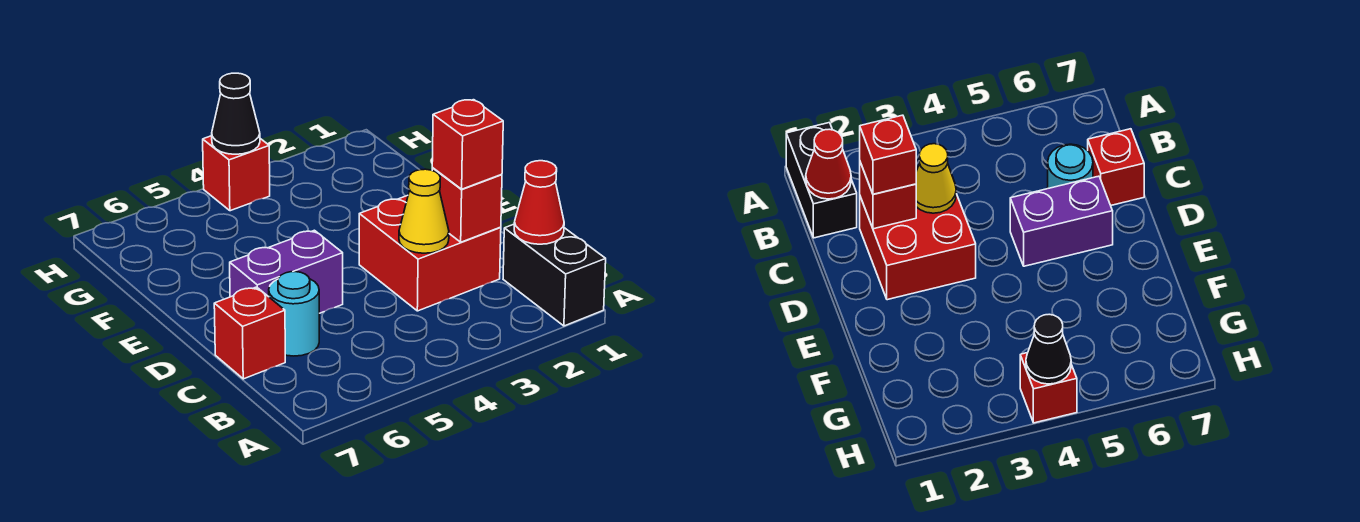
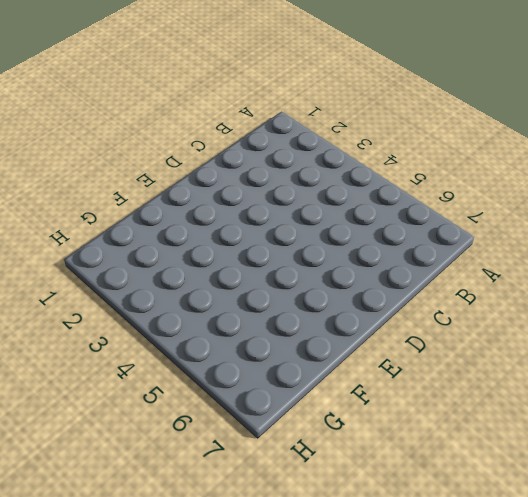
none -> black 1x2 brick [503,224,606,326]
none -> red 2x2 brick [359,195,501,311]

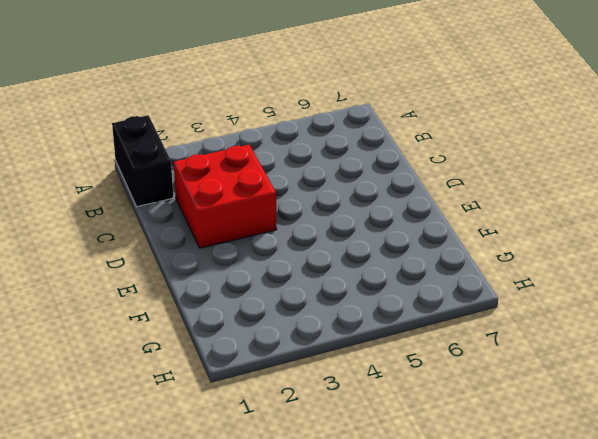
none -> cyan 1x1 round brick [269,272,319,356]
none -> red 1x1 brick [214,287,285,379]

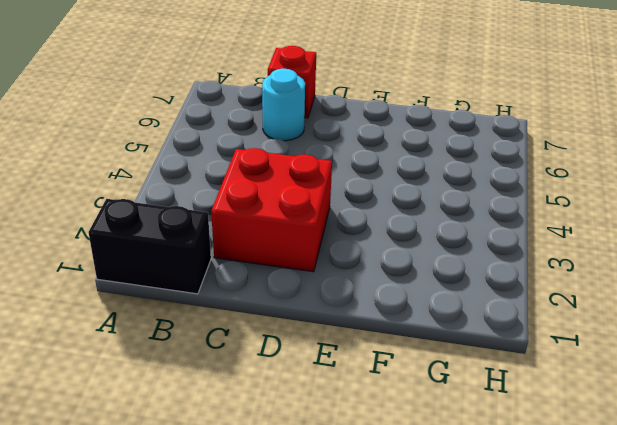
none -> purple 1x2 brick [230,230,343,313]
none -> red 1x1 brick [203,136,270,211]

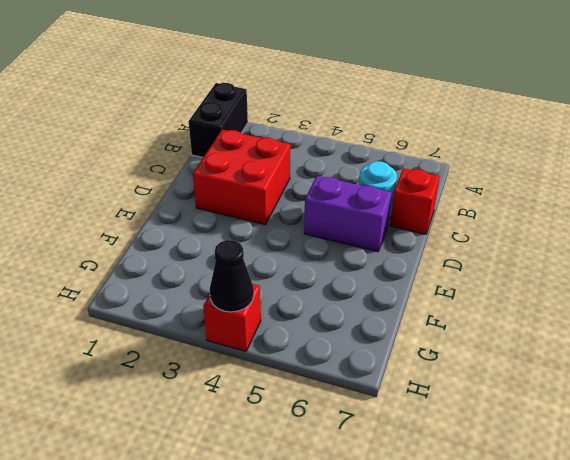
none -> red 1x1 cone [514,161,564,244]
none -> red 1x1 brick [432,168,502,242]

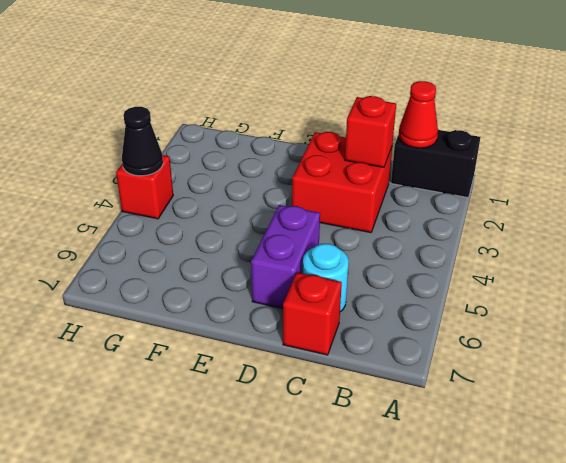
none -> yellow 1x1 cone [399,169,449,253]
none -> red 1x1 brick [432,100,503,189]

